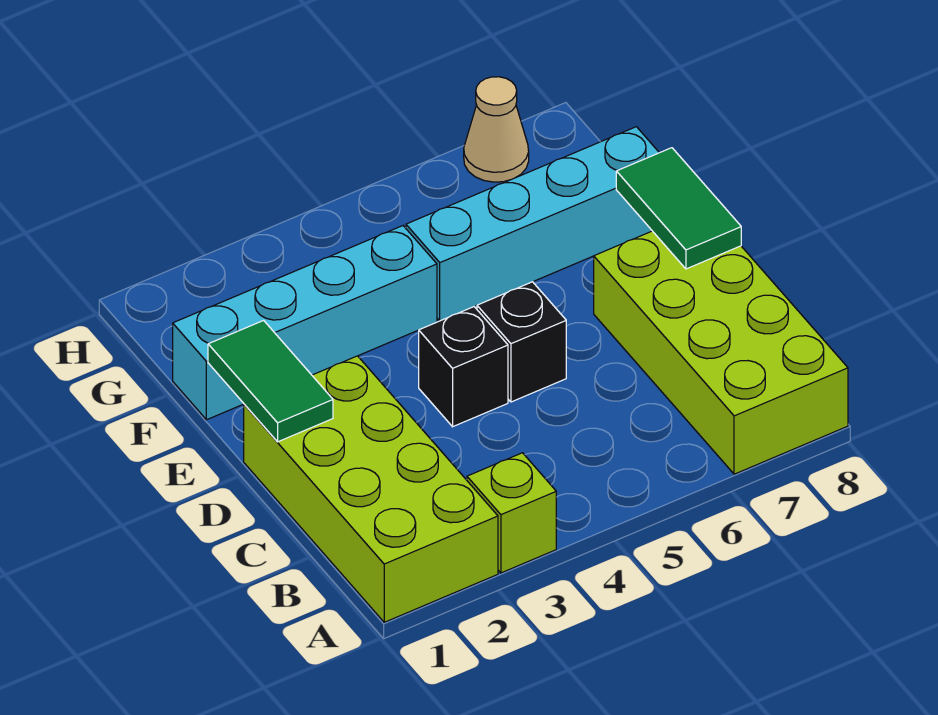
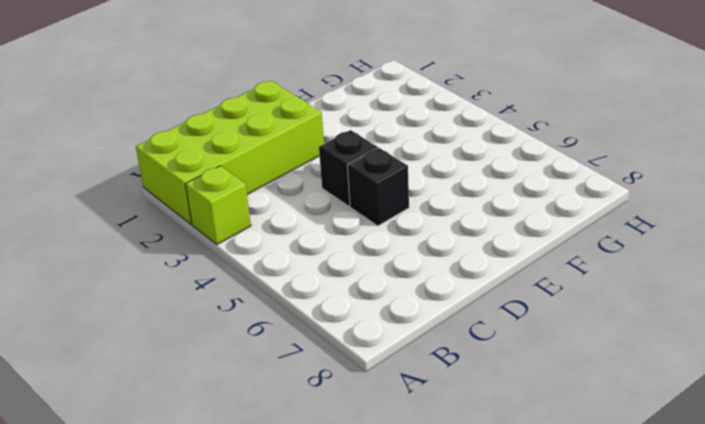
none -> lime 2x4 brick [594,231,848,474]
none -> cyan 1x4 brick [173,226,437,420]

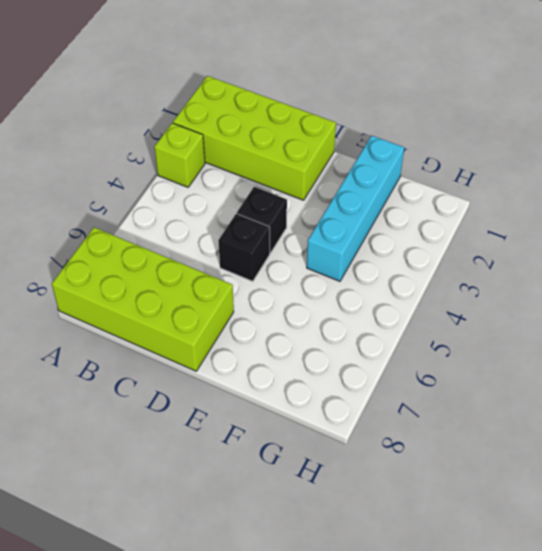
none -> cyan 1x4 brick [406,127,659,321]
none -> tan 1x1 cone [464,77,529,182]

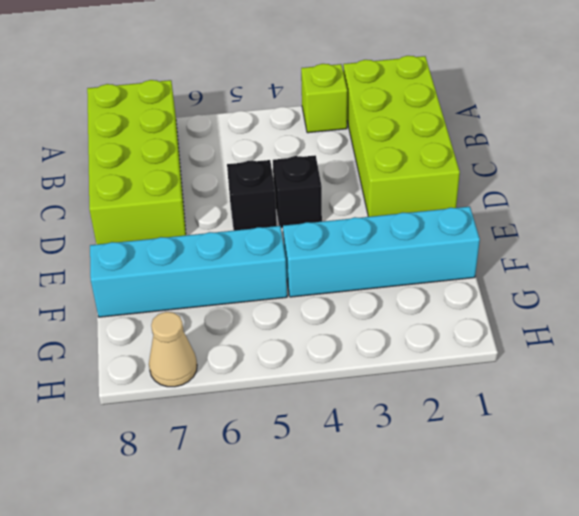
none -> green 1x2 tile [208,321,333,442]
none -> green 1x2 tile [616,148,741,269]

